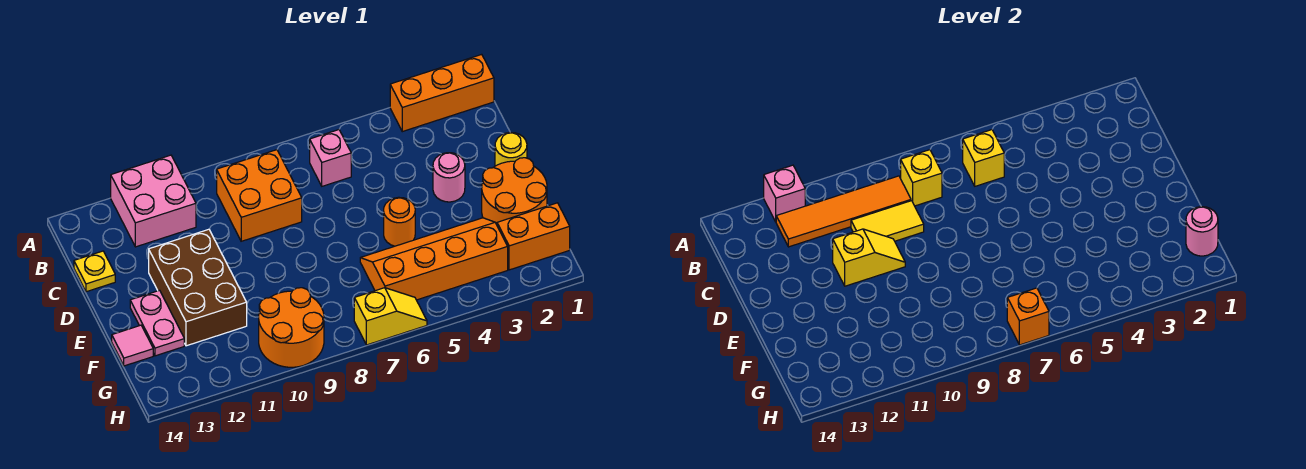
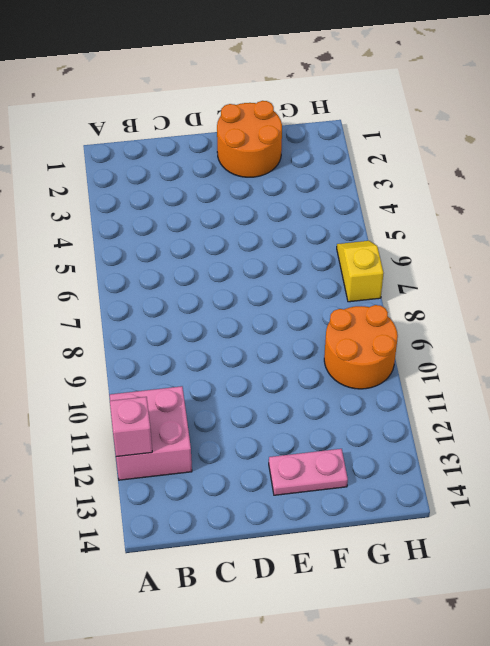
none -> orange 1x3 brick [390,54,494,132]
none -> pink 1x1 brick [310,130,351,186]
none -> orange 2x2 brick [217,150,302,241]

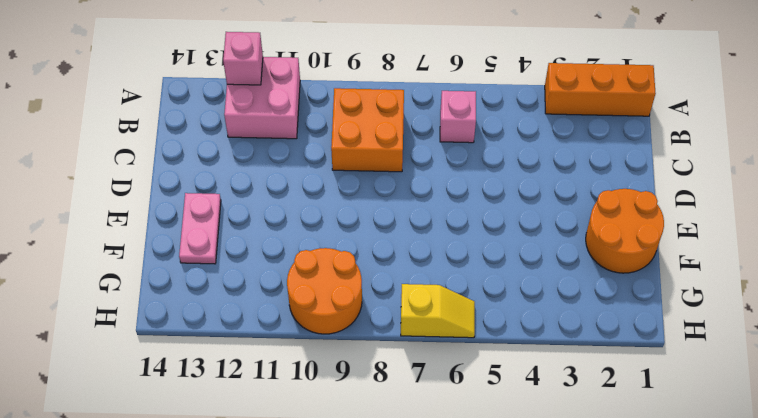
none -> yellow 1x1 plate [74,251,115,292]
none -> yellow 1x1 round brick [495,132,527,166]
none -> pink 1x1 round brick [433,153,465,202]

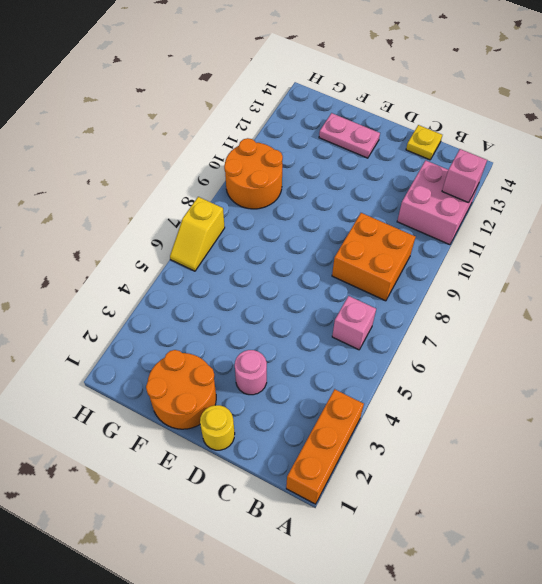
none -> brown 2x3 brick [149,229,247,346]
none -> orange 1x1 round brick [384,197,415,246]
none -> orange 2x4 slope [360,218,508,300]

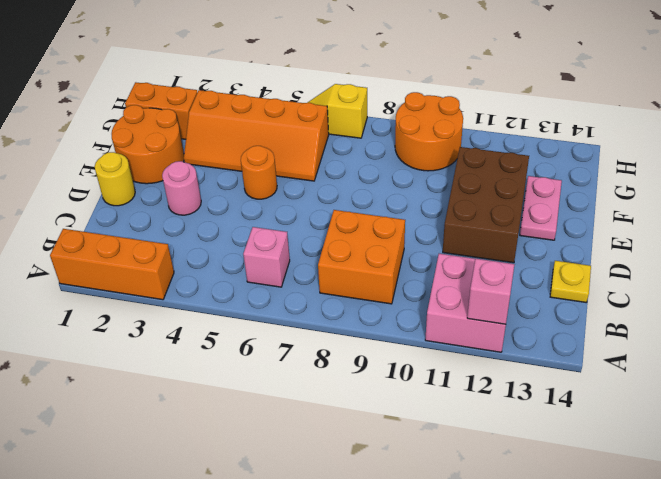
none -> pink 1x1 tile [112,325,153,366]
none -> yellow 1x1 brick [963,130,1004,186]
none -> yellow 1x1 brick [901,150,942,206]

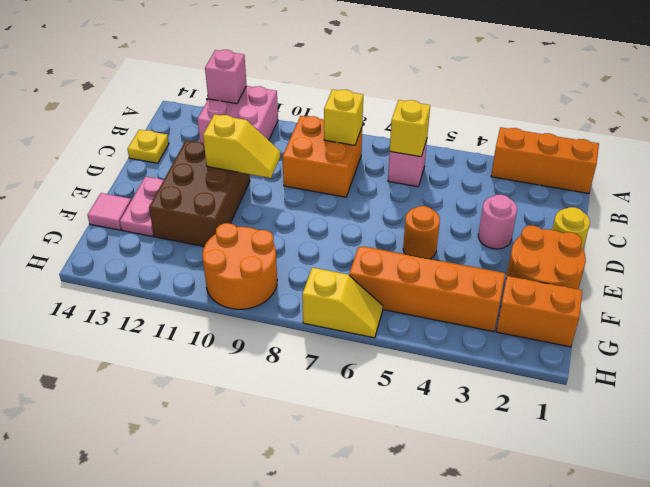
none -> orange 1x4 tile [776,176,911,247]
none -> yellow 1x2 tile [851,201,924,241]
none -> pink 1x1 round brick [1186,207,1218,256]

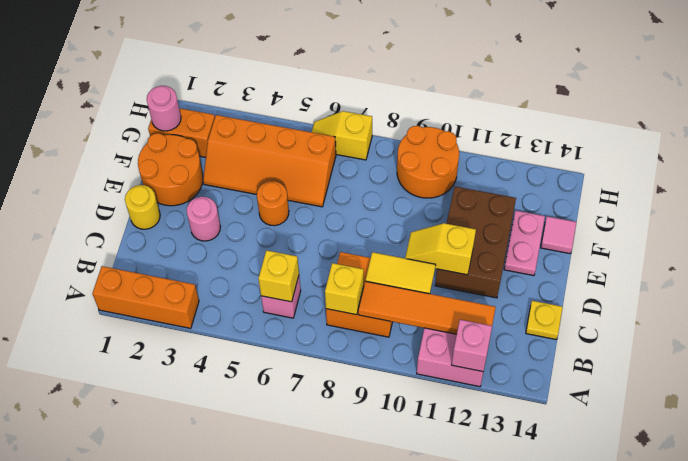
none -> orange 1x1 brick [1007,288,1049,345]

